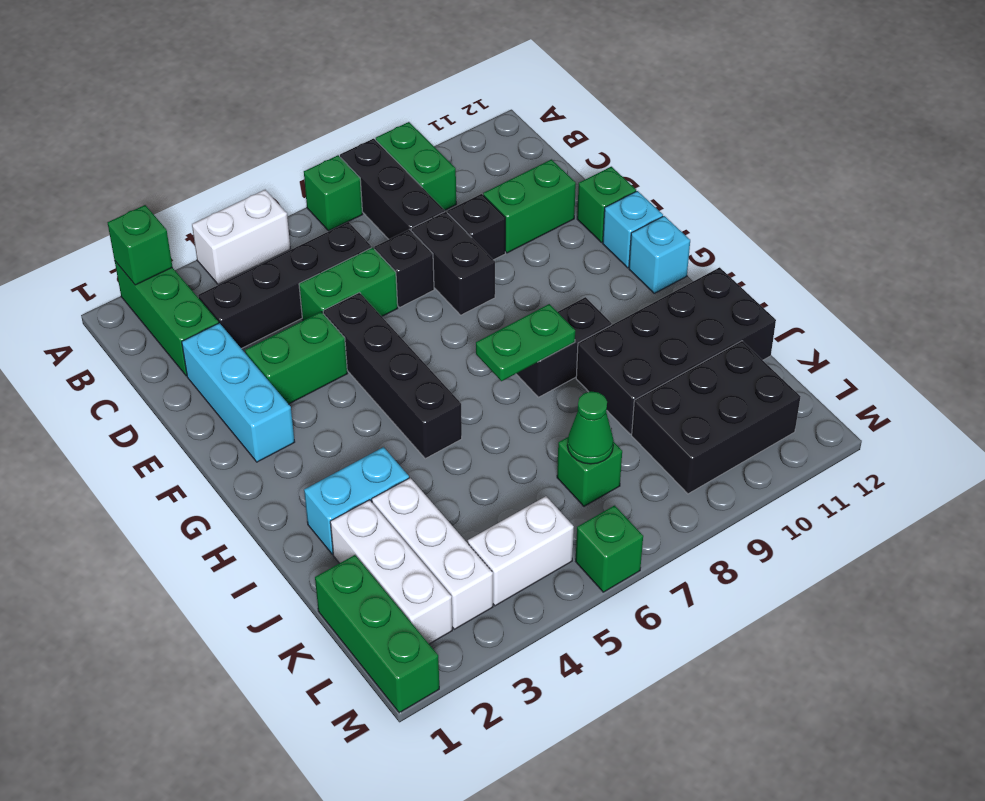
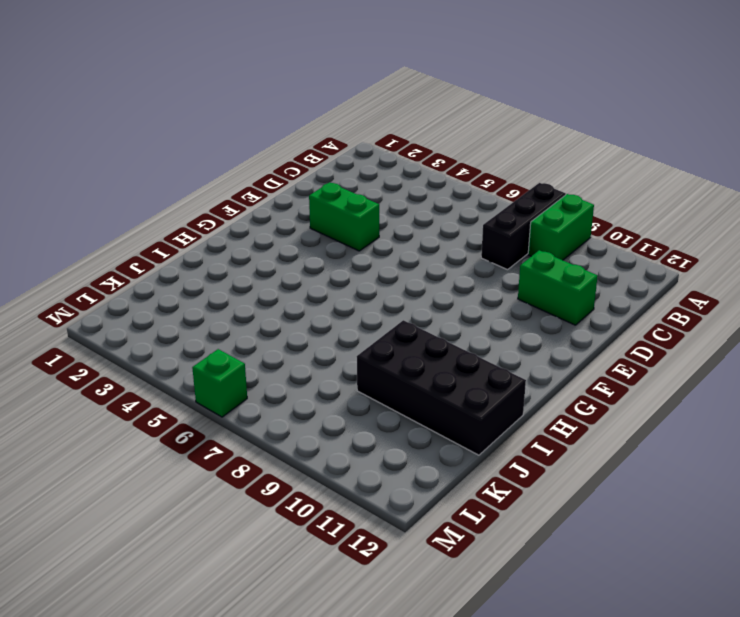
none -> green 1x3 brick [115,261,218,376]
none -> white 1x2 brick [192,190,291,285]
none -> green 1x1 brick [304,155,363,231]
none -> black 1x4 brick [198,222,372,349]

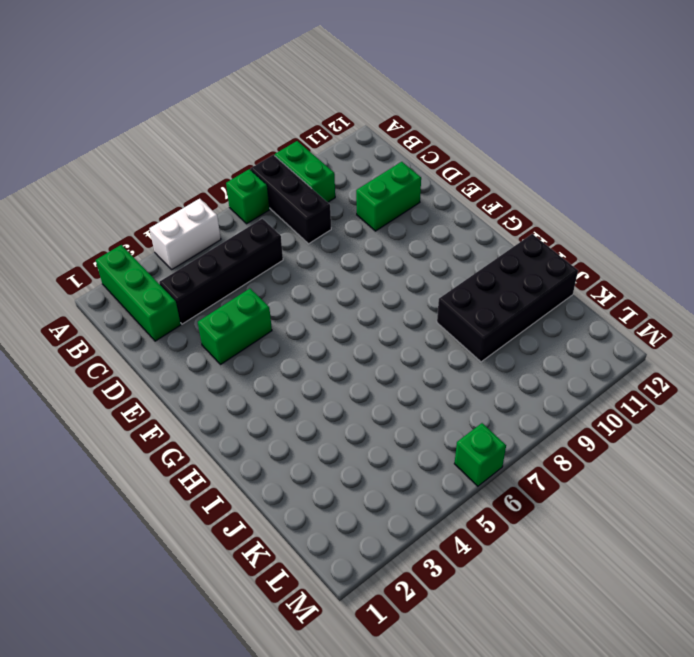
none -> cyan 1x3 brick [182,323,295,462]
none -> green 1x2 brick [299,248,398,320]
none -> black 1x1 brick [374,229,434,308]
none -> black 1x2 brick [411,212,495,315]

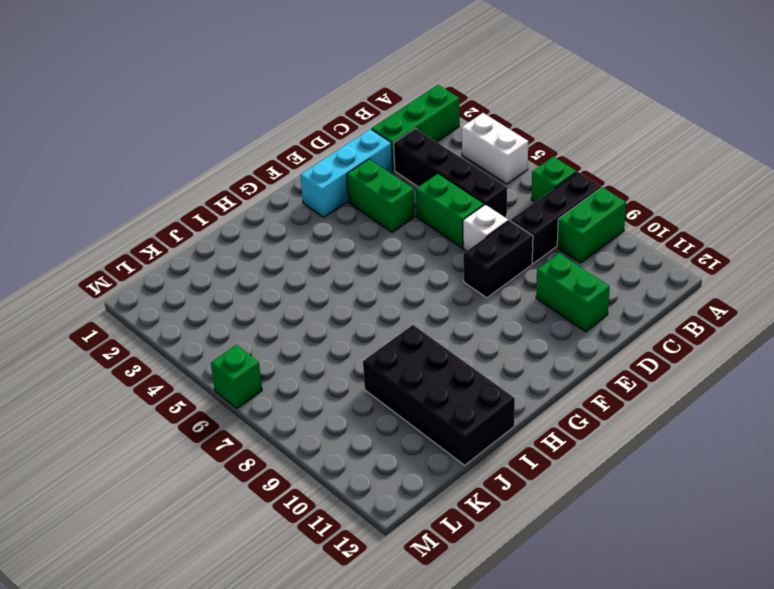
white 1x1 brick [463,205,508,251] -> black 1x1 brick [374,229,434,308]
none -> black 1x1 brick [447,194,505,260]
none -> black 1x4 brick [323,293,462,459]
none -> green 1x1 brick [577,167,636,242]
none -> cyan 1x1 brick [603,191,663,268]

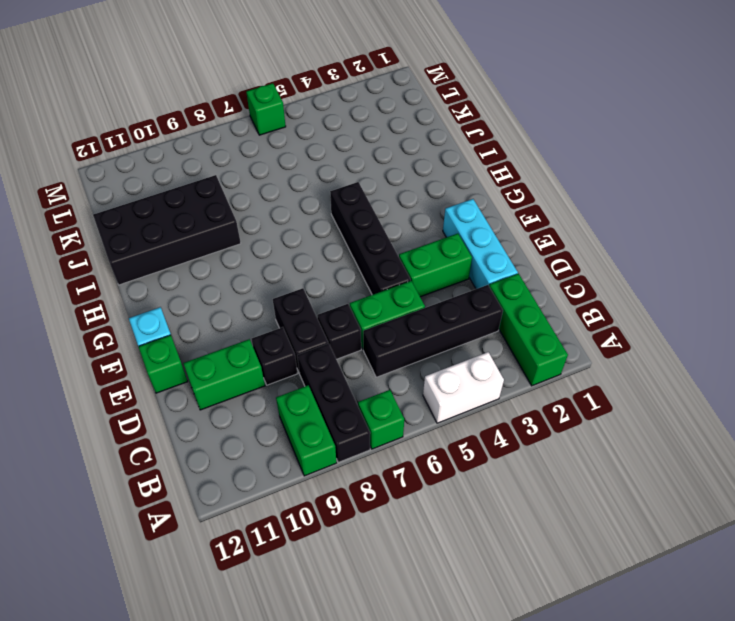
none -> cyan 1x1 brick [629,216,690,293]
none -> black 1x2 brick [516,297,612,397]
none -> cyan 1x2 brick [304,447,409,554]
none -> white 1x3 brick [330,500,452,644]

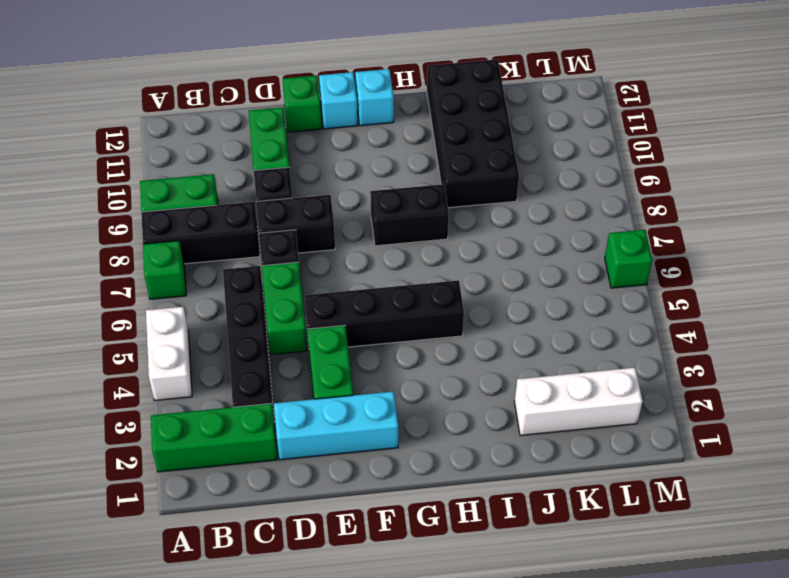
black 1x2 brick [370,184,449,246] -> black 1x2 brick turned to [516,297,612,397]
none -> cyan 1x2 brick [304,447,409,554]
none -> white 1x3 brick [372,478,493,629]
none -> green 1x3 brick [315,555,439,713]
none -> green 1x1 brick [557,437,622,506]

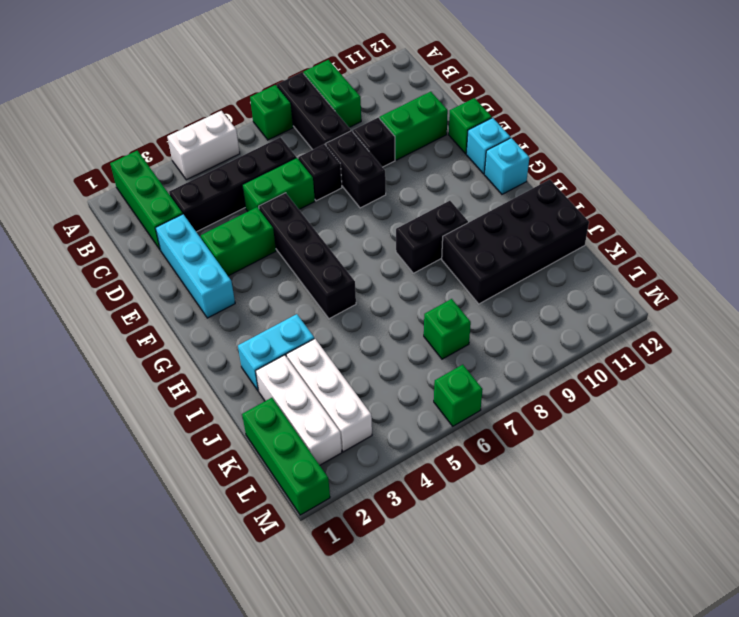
none -> black 2x3 brick [632,341,800,494]
none -> white 1x2 brick [468,496,574,606]
none -> green 1x1 brick [107,205,172,285]
none -> green 1x2 plate [476,304,575,381]

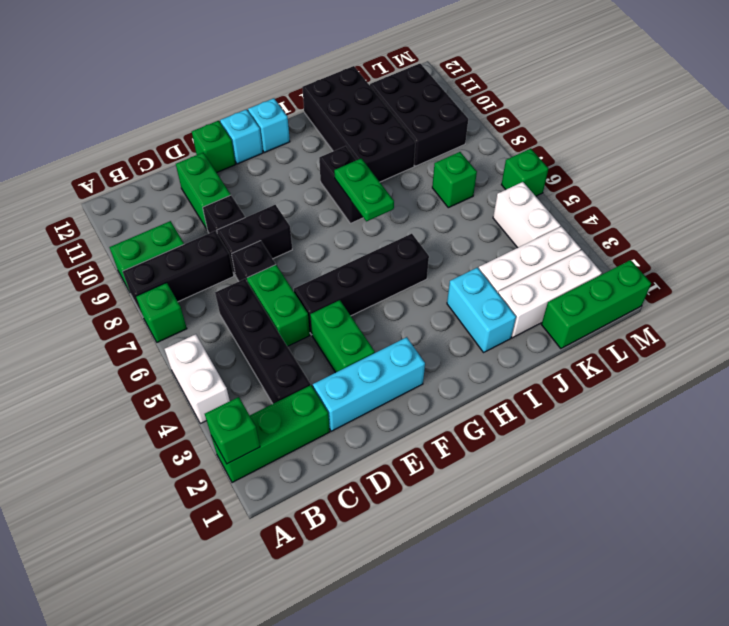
none -> green 1x1 cone [567,391,614,464]

